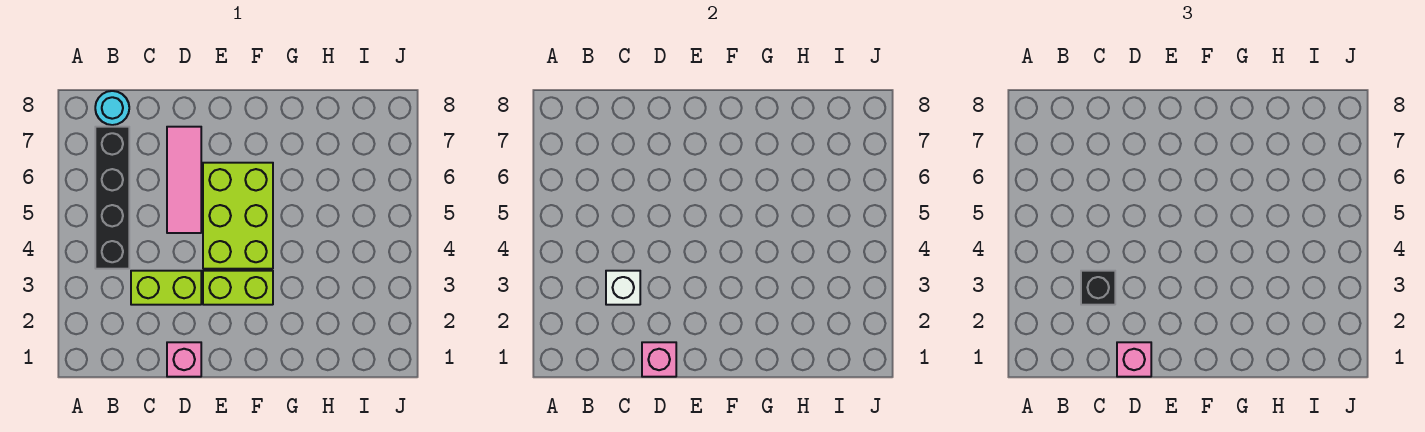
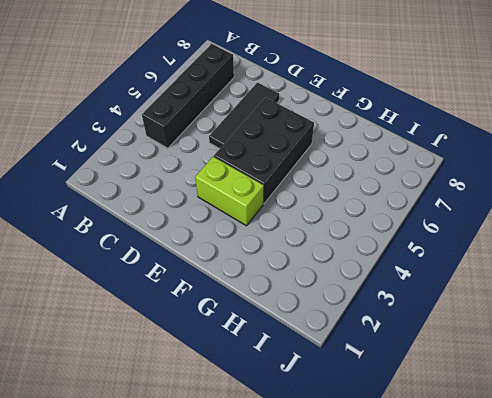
black 1x3 tile [209,83,279,149] -> pink 1x3 tile [167,127,201,233]
black 2x3 brick [214,97,314,204] -> lime 2x3 brick [203,163,273,269]
none -> cyan 1x1 round brick [95,91,129,125]
none -> lime 1x2 brick [131,271,201,305]

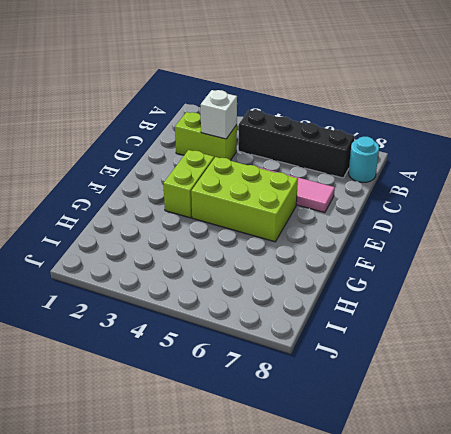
lime 1x2 brick [175,112,237,160] -> lime 1x2 brick turned to [131,271,201,305]
none -> pink 1x1 brick [167,342,201,377]
none -> pink 1x1 brick [642,342,676,377]

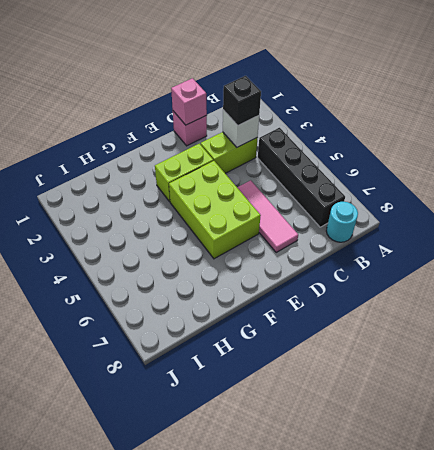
none -> pink 1x1 brick [1117,342,1151,377]

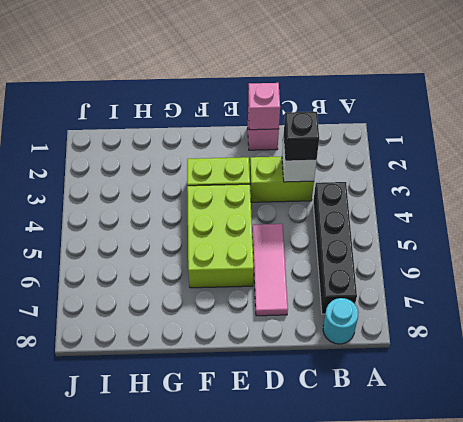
none -> pink 1x1 brick [1117,342,1151,377]

